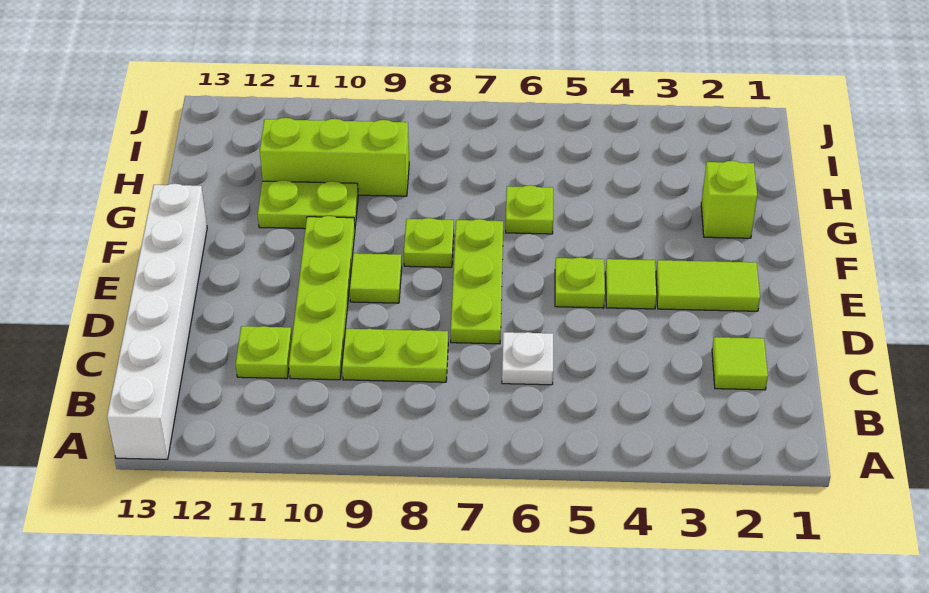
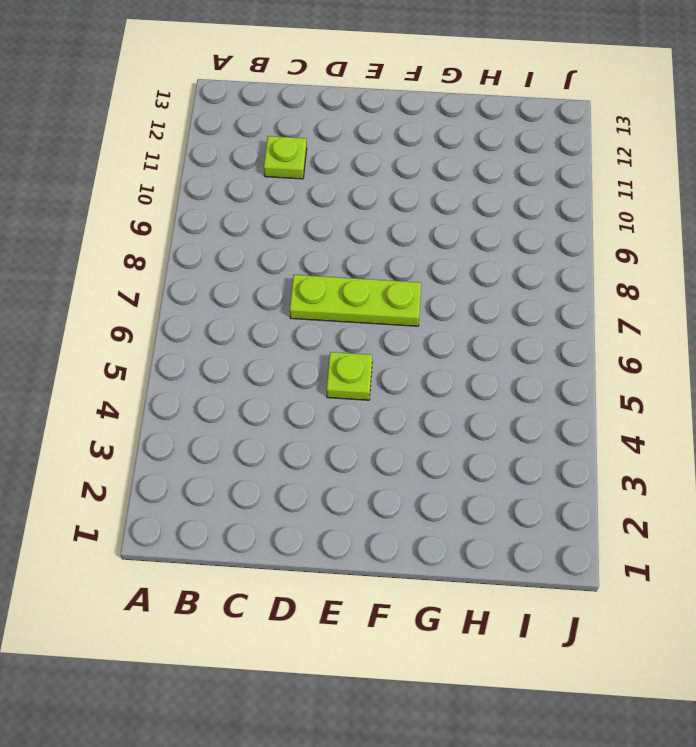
none -> white 1x6 brick [107,184,207,459]
none -> lime 1x1 tile [712,337,768,390]
none -> white 1x1 plate [502,332,553,385]

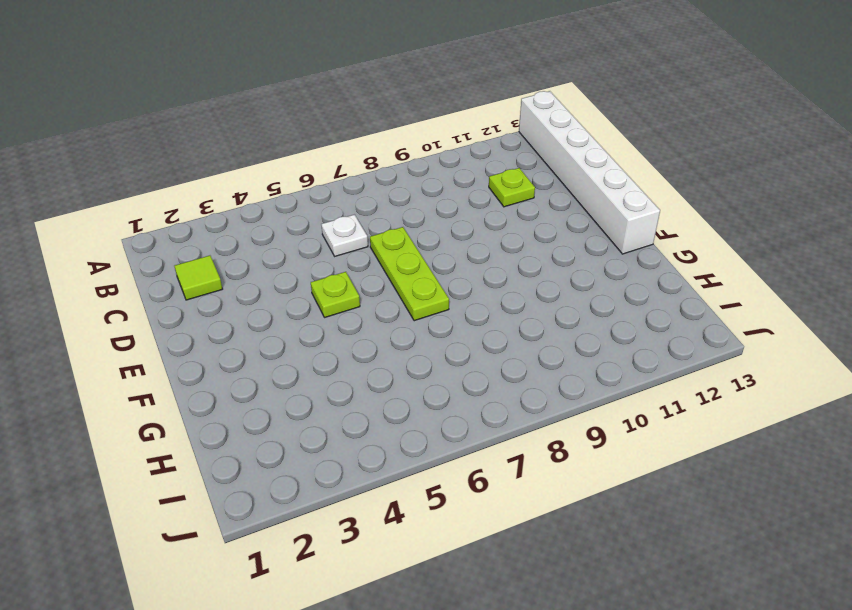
none -> lime 1x2 plate [342,329,448,382]
none -> lime 1x4 plate [289,216,355,380]
none -> lime 1x2 tile [656,260,760,311]

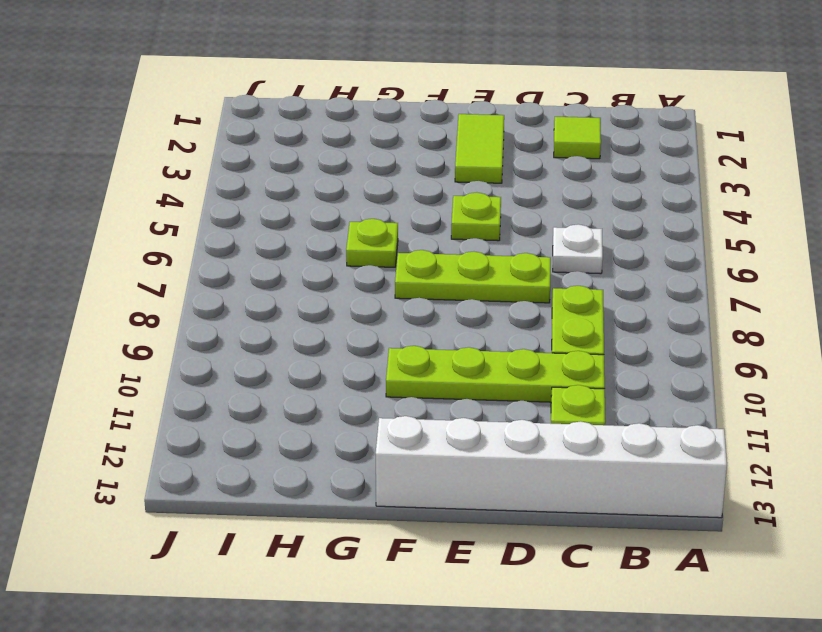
none -> lime 1x1 tile [605,259,657,309]
none -> lime 1x1 tile [350,253,402,303]
none -> lime 1x1 plate [404,218,454,267]

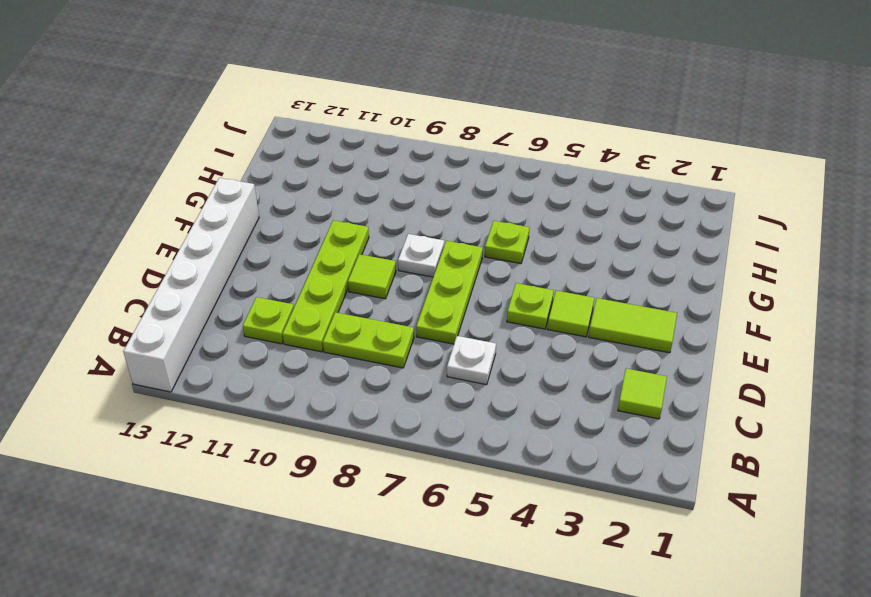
white 1x1 plate [398,234,444,277] -> lime 1x1 plate [404,218,454,267]
none -> lime 1x1 brick [701,161,757,238]
none -> lime 1x2 plate [258,180,358,229]
none -> lime 1x3 brick [260,118,409,196]

